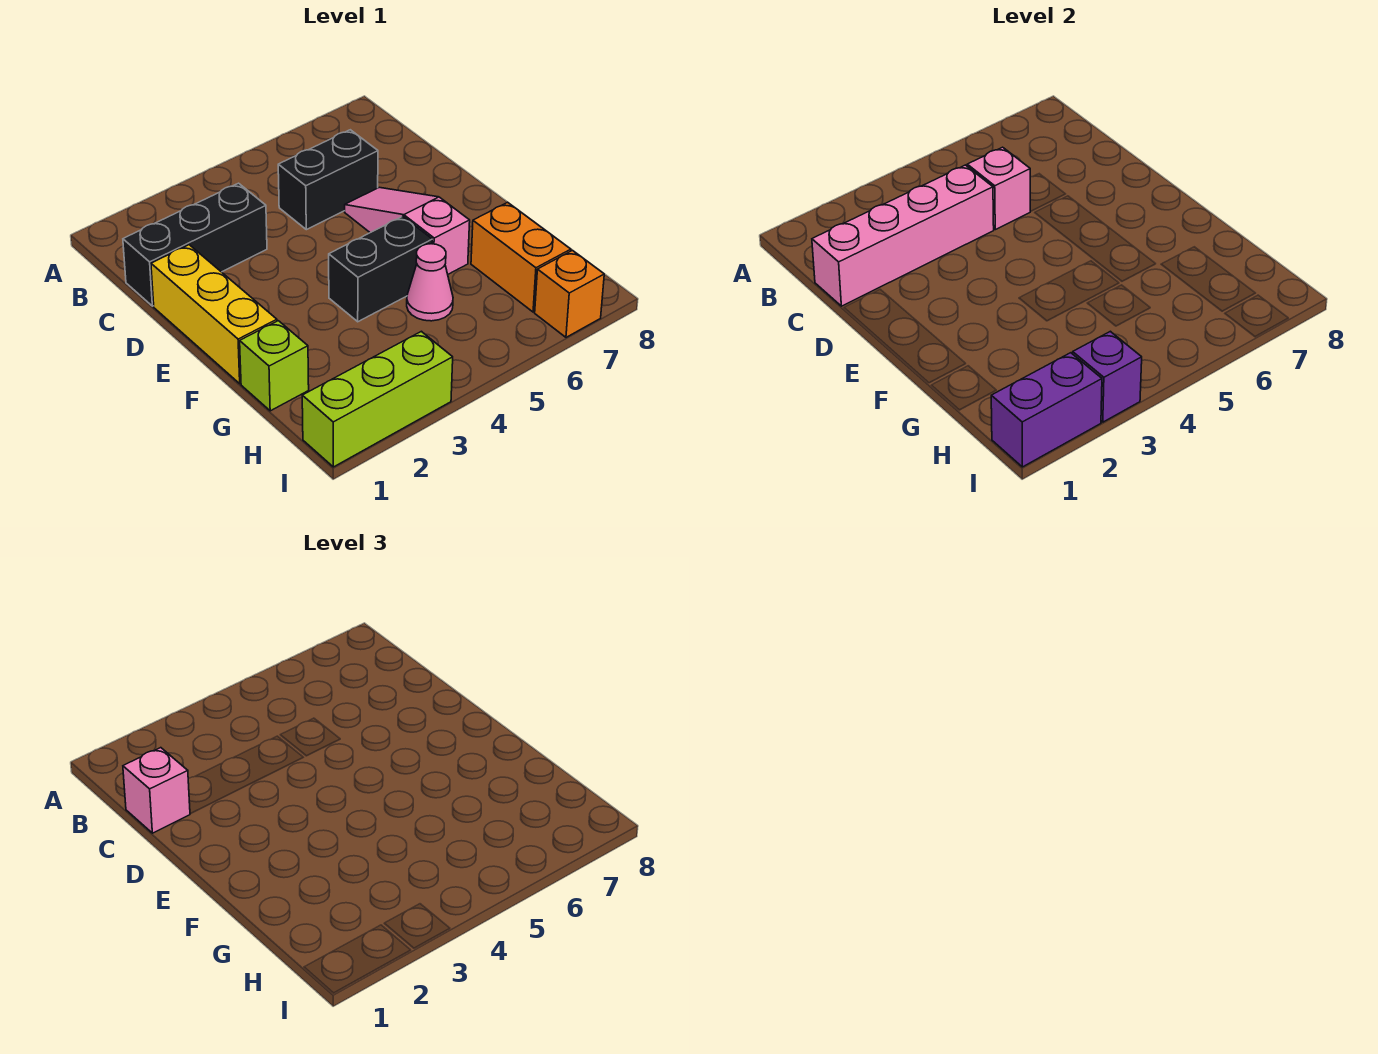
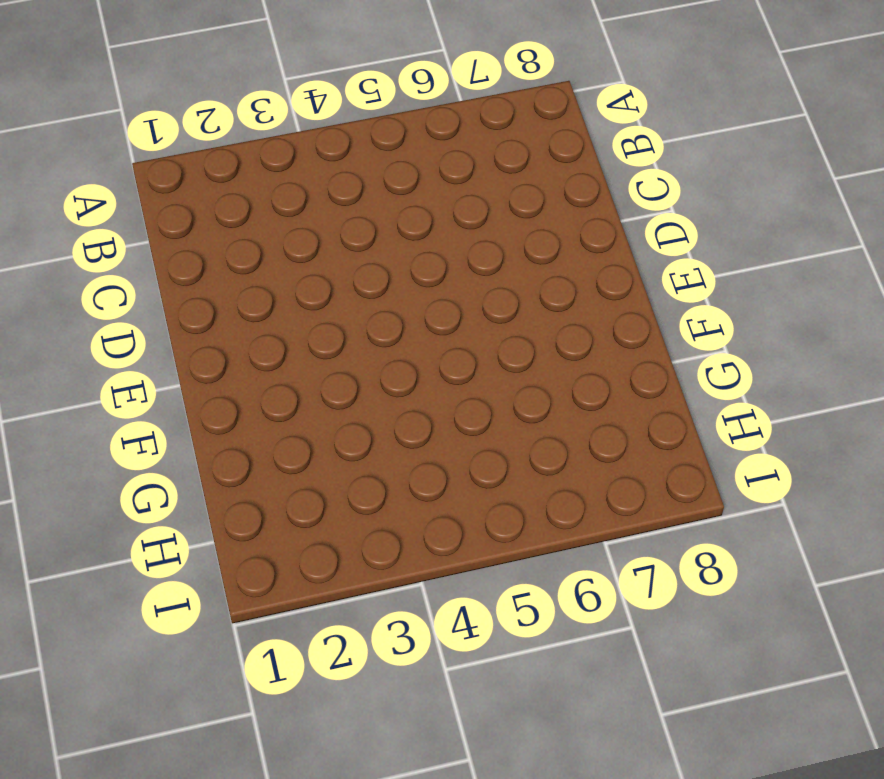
none -> black 1x3 brick [123,183,267,306]
none -> black 1x2 brick [278,130,378,230]
none -> yellow 1x3 brick [151,245,277,384]

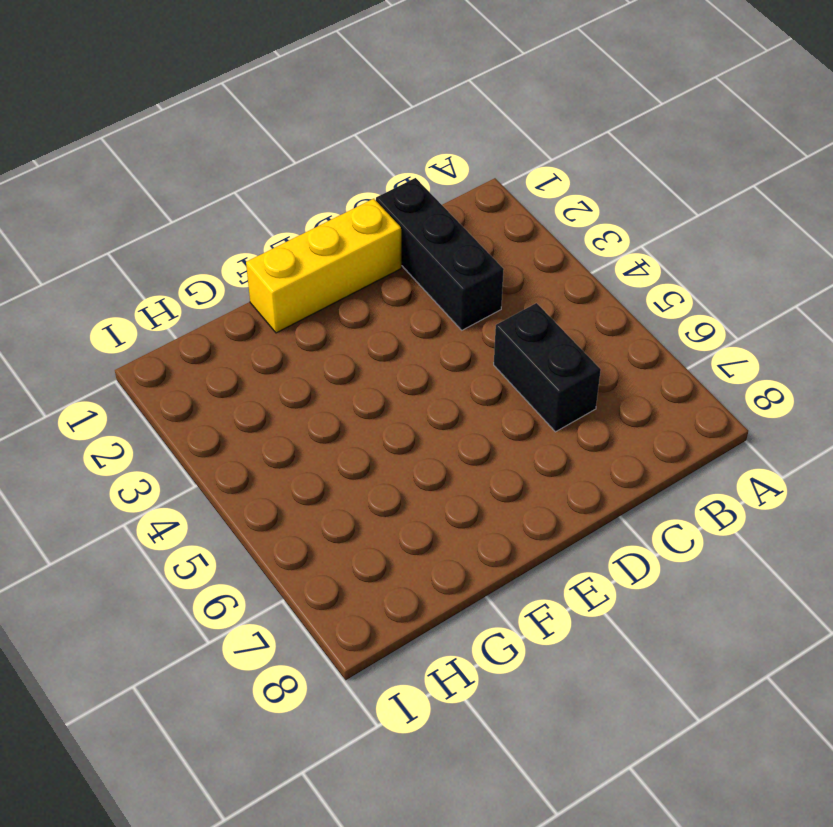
none -> pink 1x3 slope [345,187,470,274]
none -> black 1x2 brick [329,216,432,322]
none -> lime 1x1 brick [240,321,309,411]

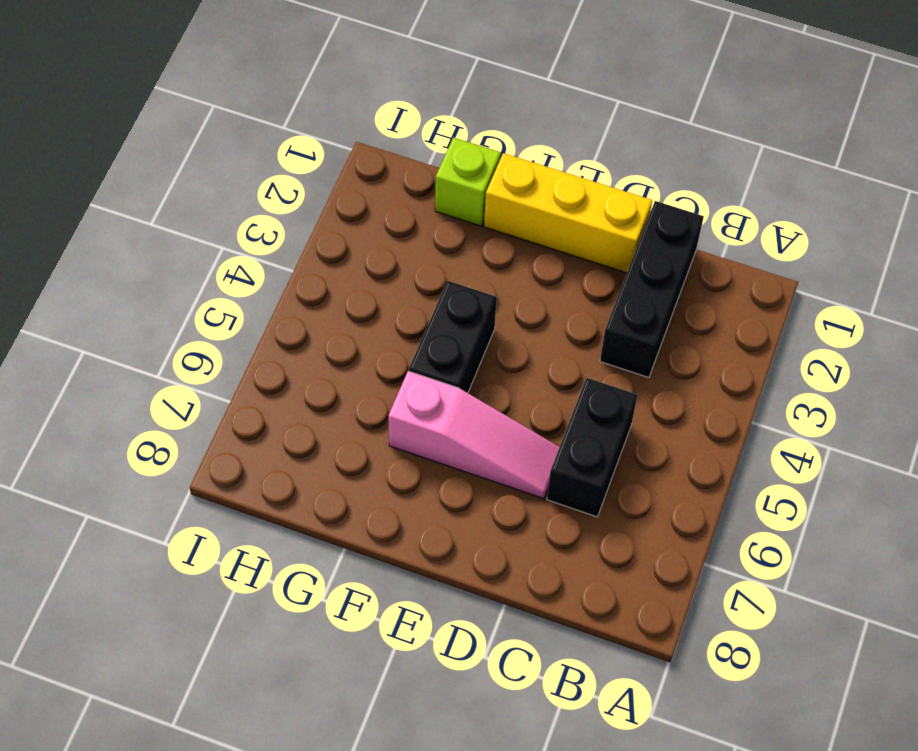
none -> pink 1x1 cone [407,244,453,321]
none -> orange 1x2 brick [471,202,571,312]
none -> lime 1x3 brick [302,331,453,467]

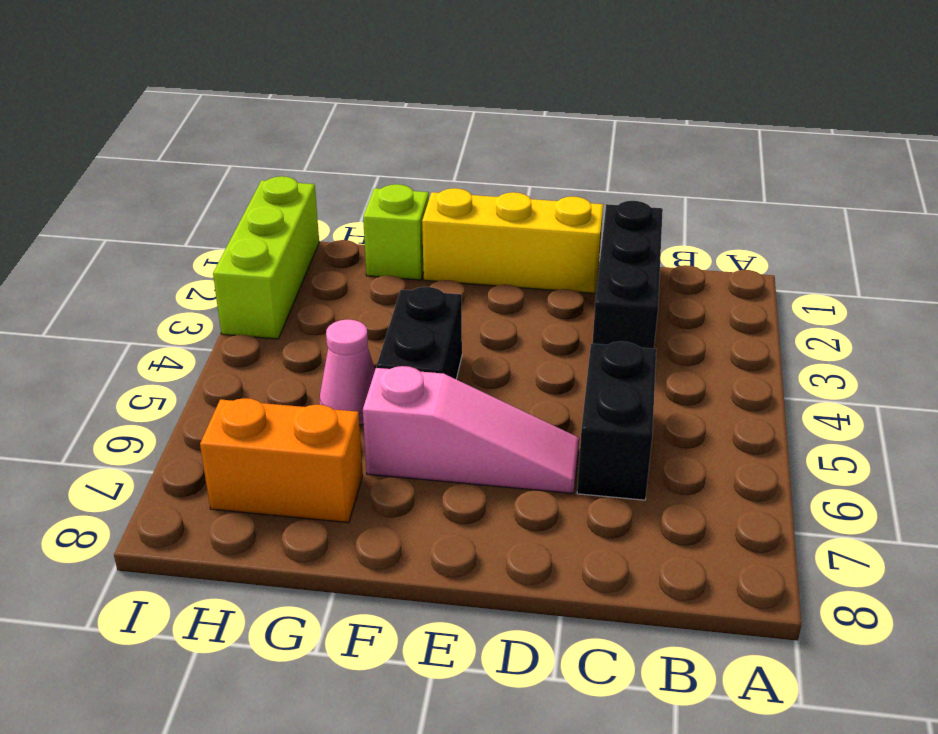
none -> orange 1x1 brick [535,250,604,337]
none -> pink 1x4 brick [812,165,994,306]
none -> pink 1x1 brick [967,147,1031,230]

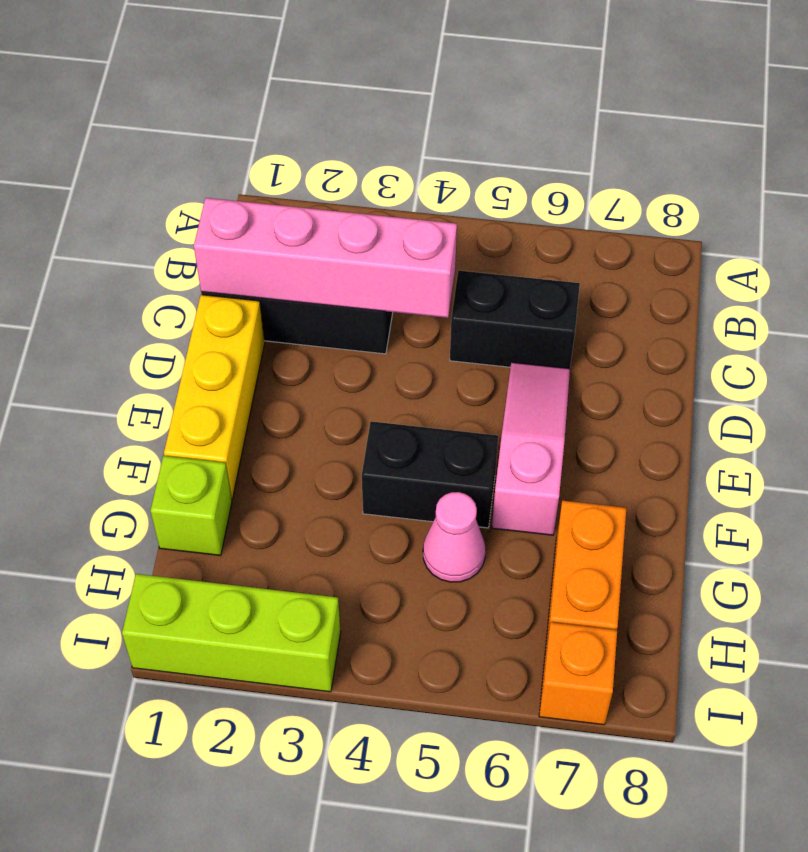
none -> pink 1x1 brick [967,147,1031,230]
none -> purple 1x2 brick [991,353,1102,467]
none -> purple 1x1 brick [1073,331,1142,422]

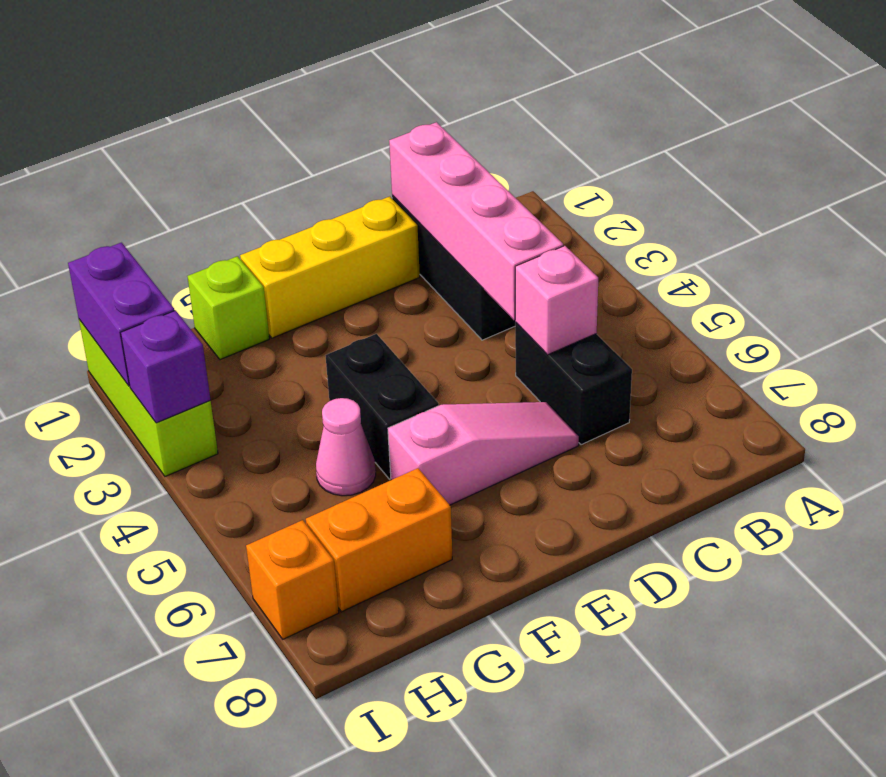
none -> pink 1x1 brick [123,748,190,833]

